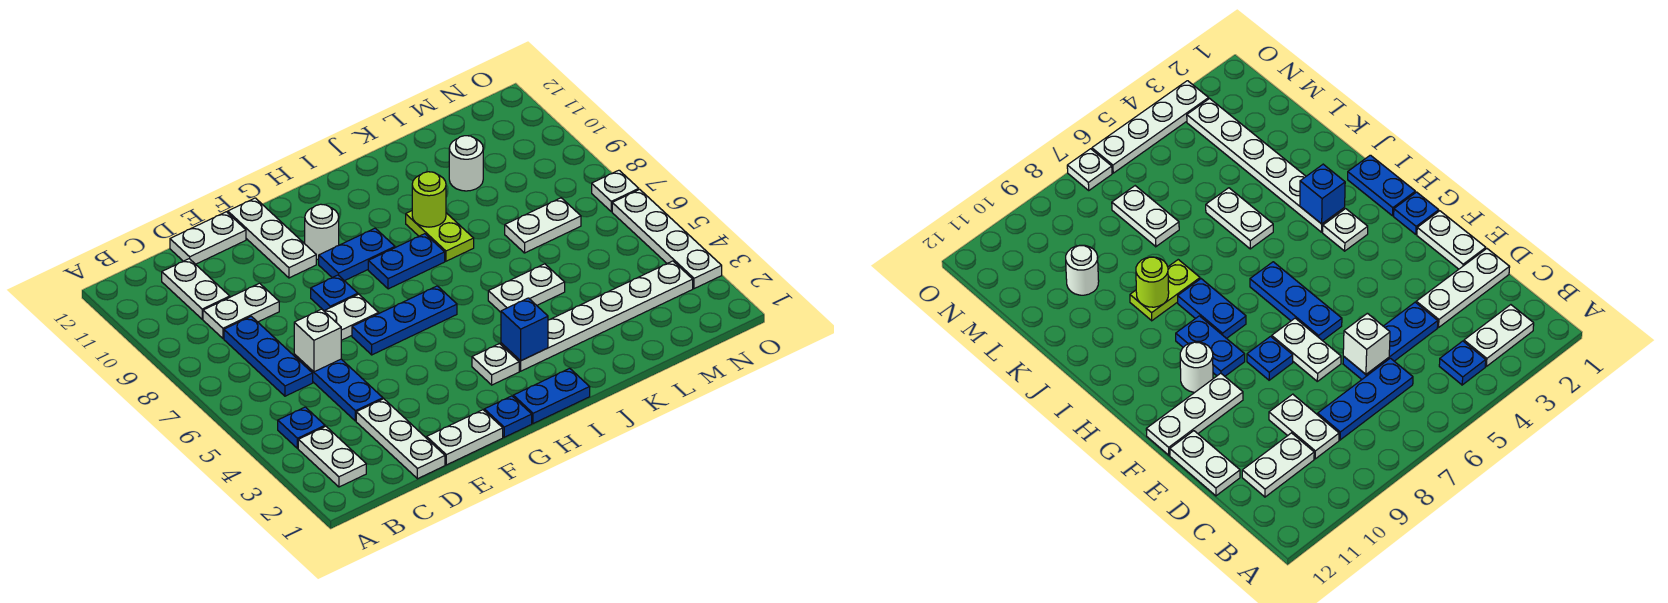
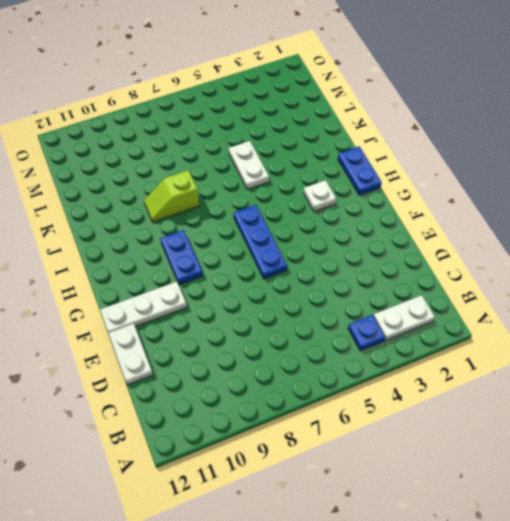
lime 1x2 slope [144,170,199,222] -> lime 1x2 plate [406,211,474,261]
none -> blue 1x3 plate [224,316,313,396]
none -> white 1x2 plate [203,283,279,338]
none -> white 1x2 plate [162,259,230,319]

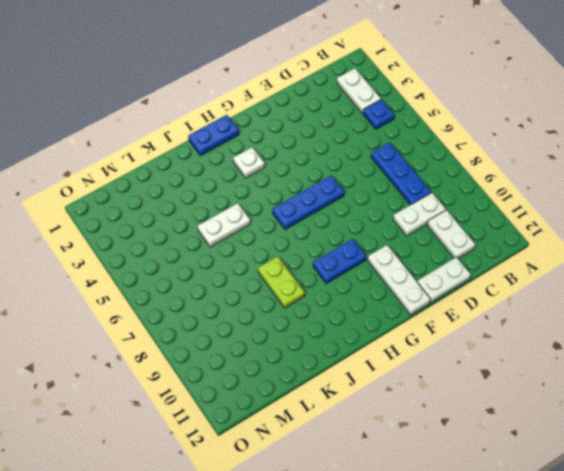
none -> white 1x3 plate [356,399,445,479]
none -> blue 1x3 plate [294,354,383,421]
none -> white 1x2 plate [427,410,503,465]

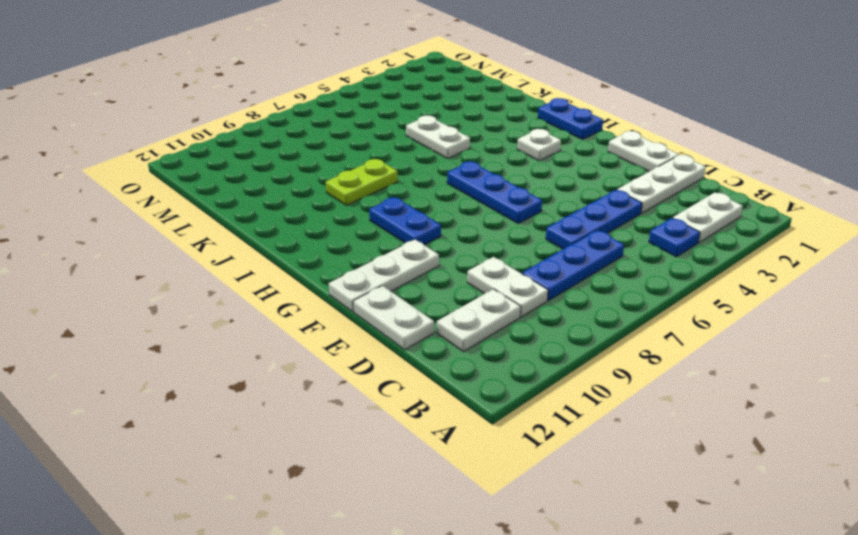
none -> white 1x2 plate [324,294,379,340]
none -> blue 1x1 plate [311,275,358,311]
none -> blue 1x1 plate [484,396,532,437]

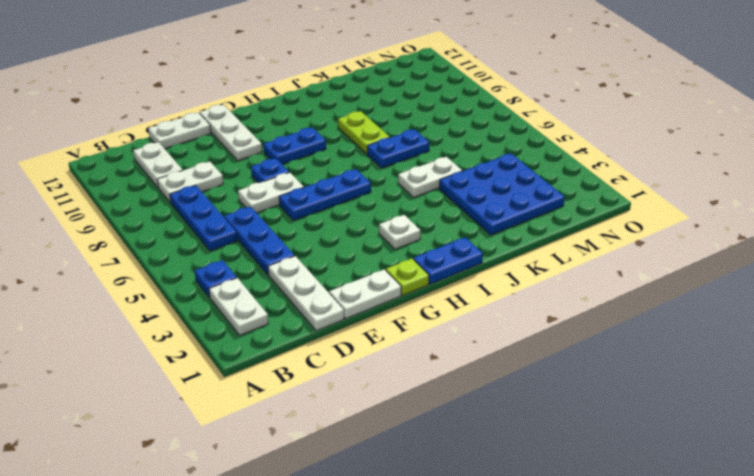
lime 1x1 plate [386,258,429,295] -> blue 1x1 plate [484,396,532,437]
blue 1x2 plate [367,129,429,168] -> blue 1x2 plate moved to [368,234,445,289]
blue 3x3 plate [439,153,565,235] -> white 1x6 plate [501,261,693,371]
none -> white 1x1 round brick [305,204,339,260]
none -> white 1x2 plate [505,198,581,253]
none -> white 1x1 round brick [449,136,483,191]

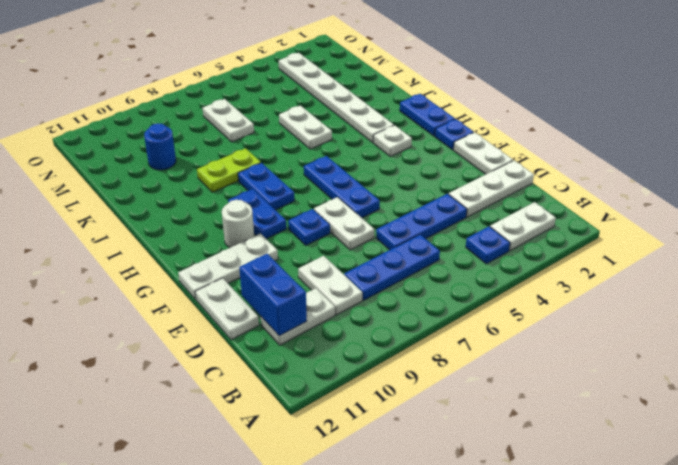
blue 1x2 brick [239,254,307,336] -> none
blue 1x1 round brick [144,123,176,170] -> white 1x1 round brick [449,136,483,191]
none -> white 1x4 plate [612,189,722,289]
none -> white 1x1 plate [592,170,639,212]
none -> white 1x1 brick [294,309,341,372]

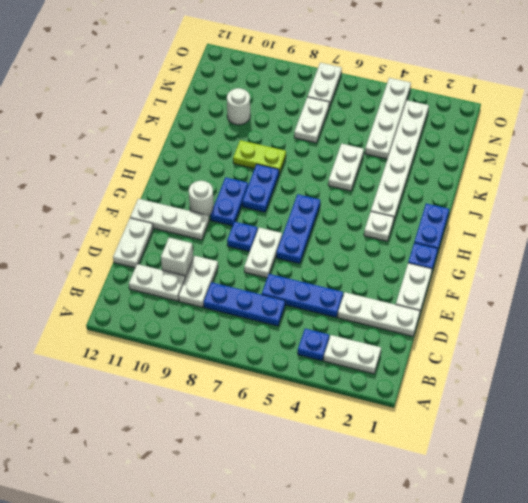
white 1x1 brick [161,238,193,278] -> white 1x1 brick moved to [294,309,341,372]
white 1x4 plate [365,78,411,159] -> white 1x4 plate turned to [612,189,722,289]
white 1x2 plate [308,63,342,106] -> white 1x1 plate [592,170,639,212]
none -> blue 1x1 brick [501,298,548,361]
none -> lime 1x1 round brick [412,172,446,227]

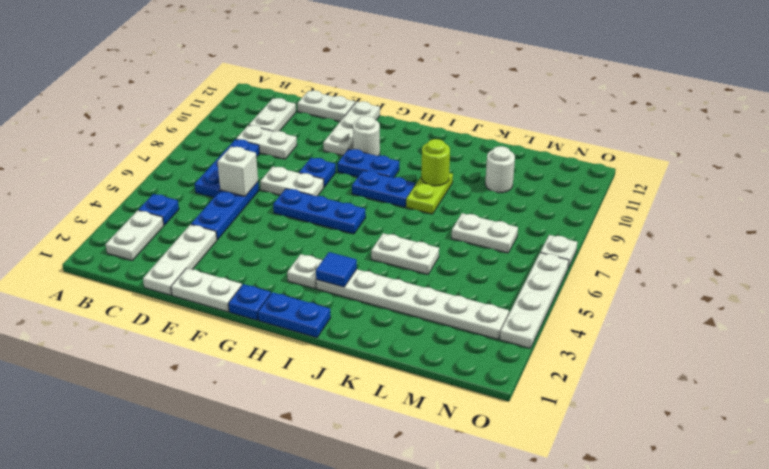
blue 1x1 tile [316,252,357,287] -> blue 1x1 brick [501,298,548,361]

